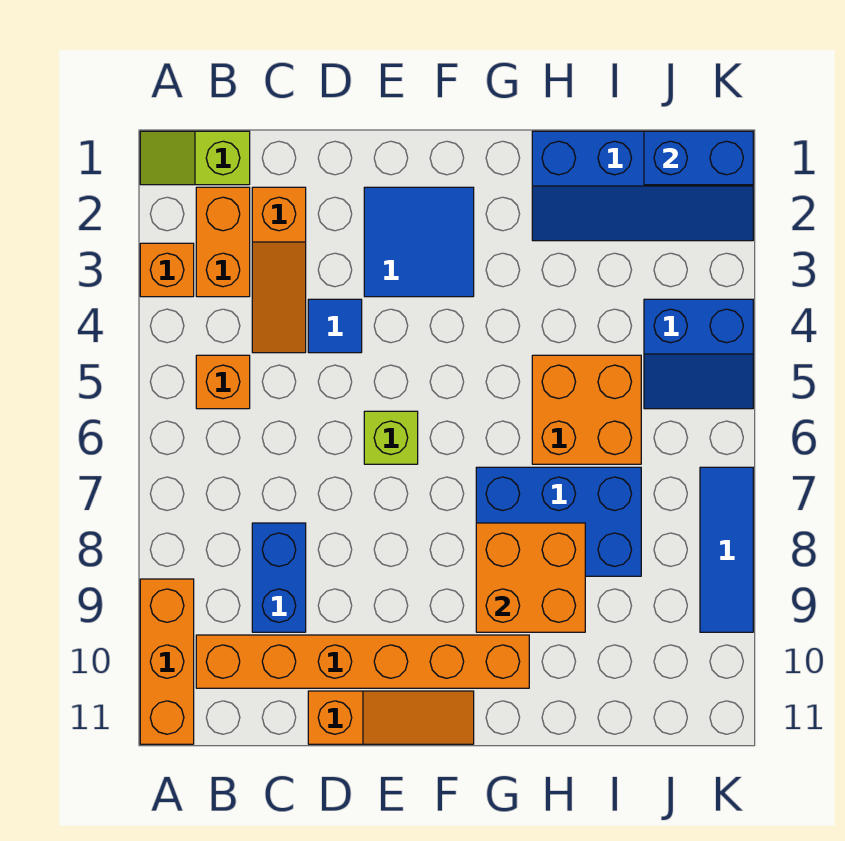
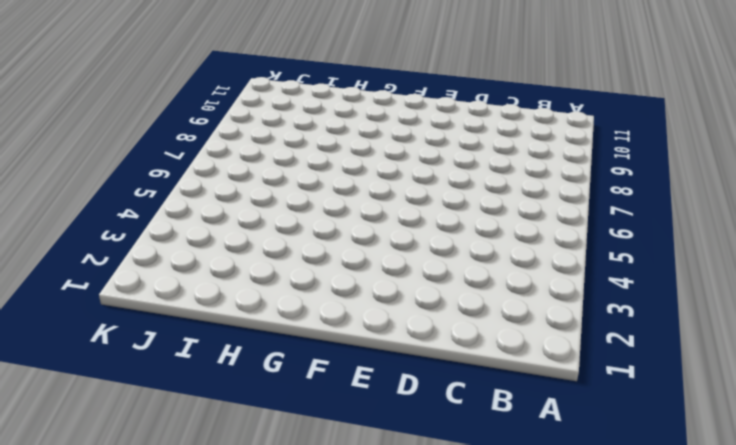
none -> lime 1x2 slope [140,131,250,185]
none -> orange 1x1 brick [140,243,194,297]
none -> orange 1x3 brick [140,579,194,744]

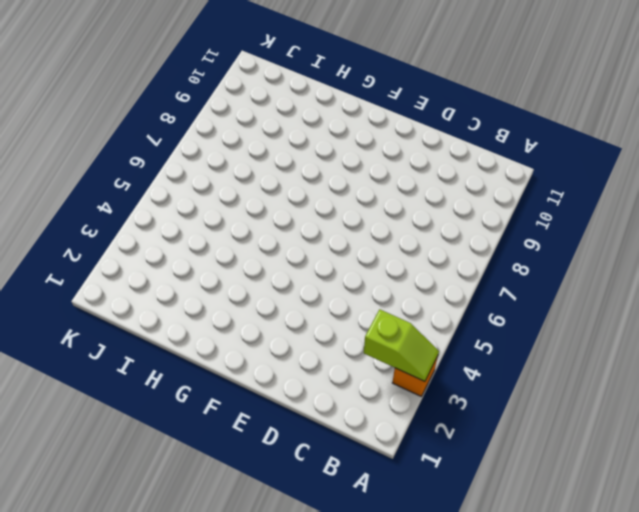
lime 1x2 slope [364,309,439,382] -> lime 1x2 slope moved to [140,131,250,185]
none -> orange 1x3 brick [140,579,194,744]
none -> orange 1x2 brick [196,187,250,297]
none -> orange 1x1 brick [196,355,250,409]

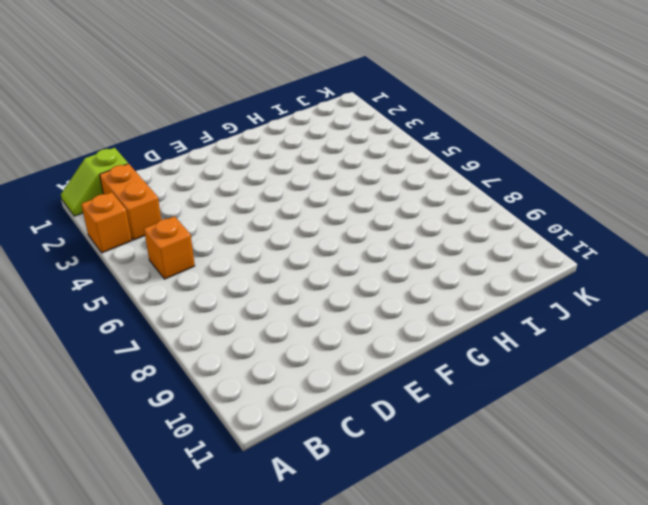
none -> orange 1x3 brick [140,579,194,744]
none -> orange 1x6 brick [196,635,529,688]
none -> orange 1x3 slope [252,187,306,353]

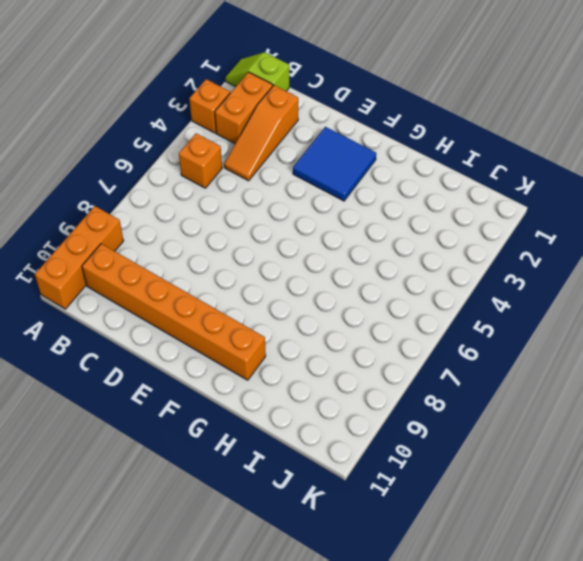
none -> blue 1x2 brick [252,523,306,632]
none -> blue 1x1 tile [308,299,362,353]
none -> orange 1x3 slope [308,691,474,744]

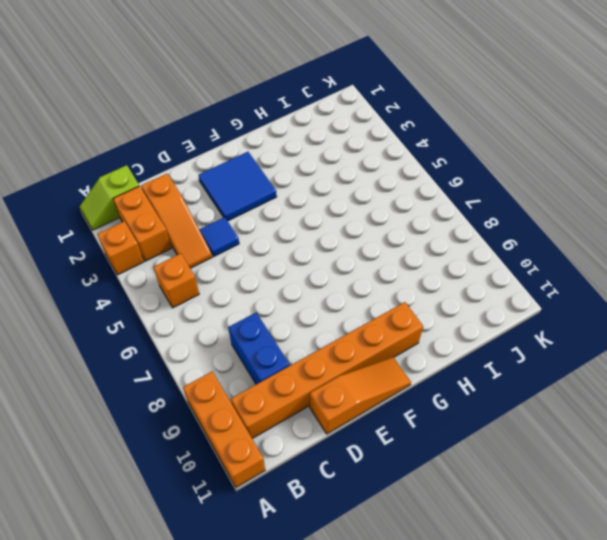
none -> lime 1x1 brick [364,411,418,464]
none -> blue 2x3 brick [476,467,641,576]
none -> blue 2x4 slope [532,131,753,241]

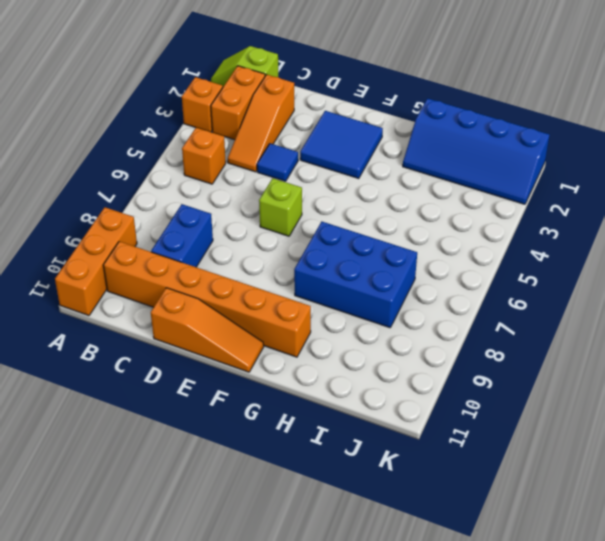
none -> orange 2x2 brick [532,355,641,464]
none -> blue 2x2 slope [644,299,753,409]
none -> blue 1x3 tile [700,467,753,632]

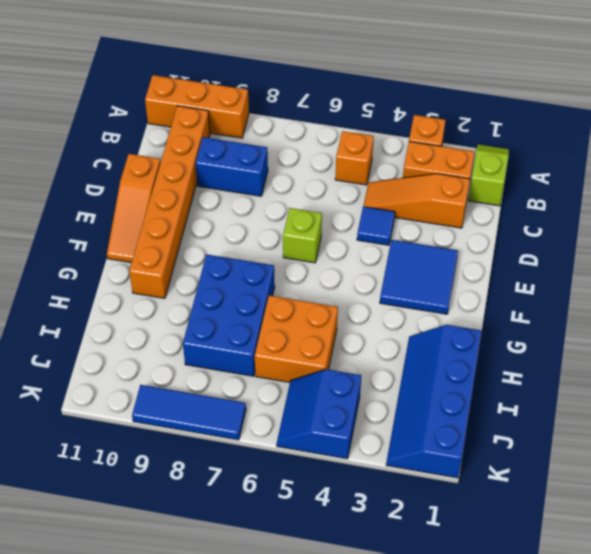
none -> orange 2x2 brick [476,523,585,632]
none -> blue 1x2 brick [644,131,753,185]

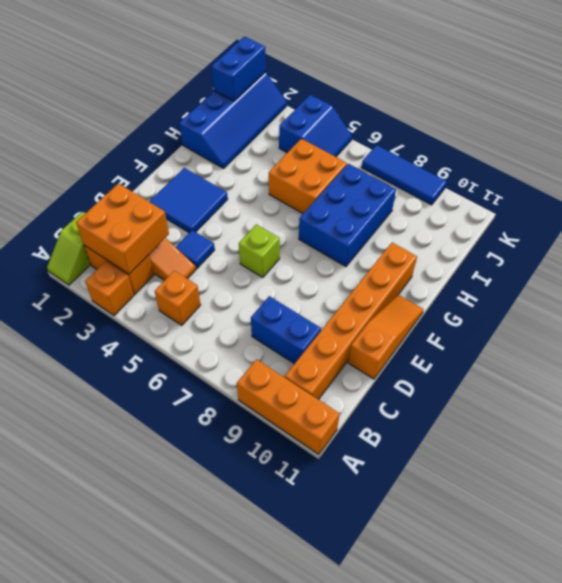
orange 2x2 brick [76,183,169,274] -> orange 2x2 brick moved to [476,523,585,632]

